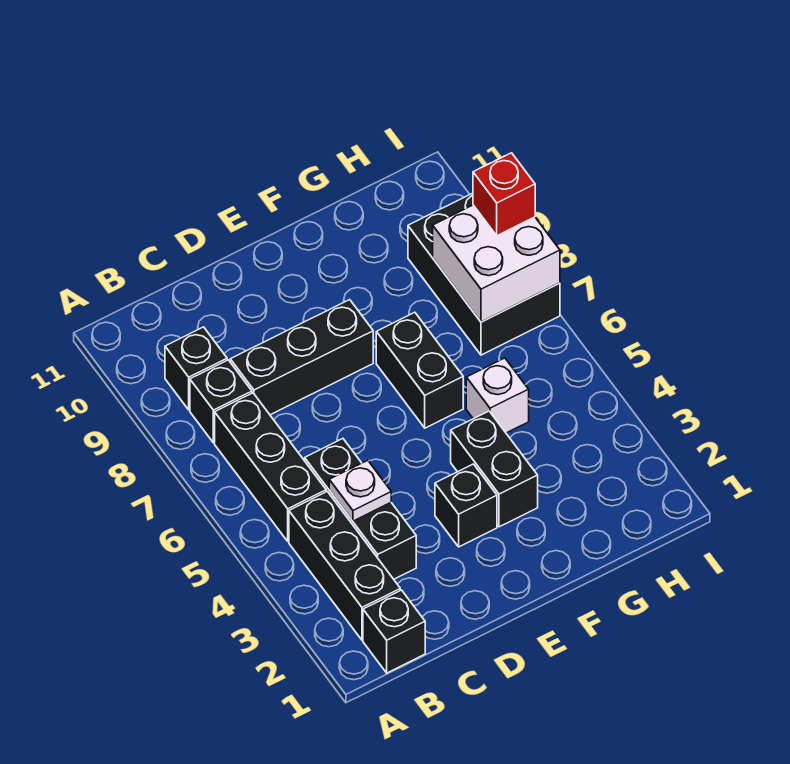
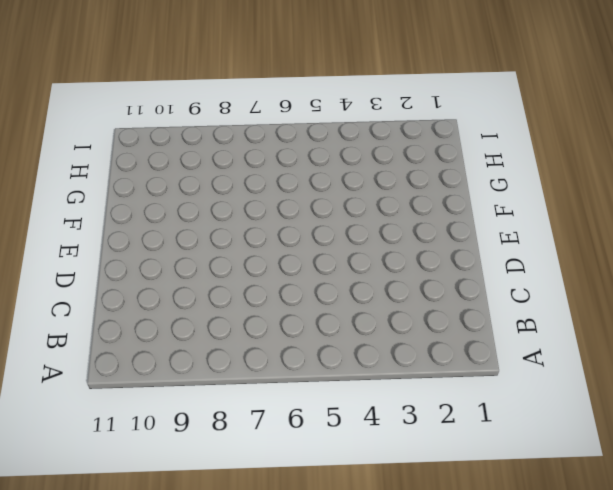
none -> black 1x1 brick [363,590,425,673]
none -> black 1x3 brick [289,492,400,640]
none -> black 1x3 brick [215,393,326,541]

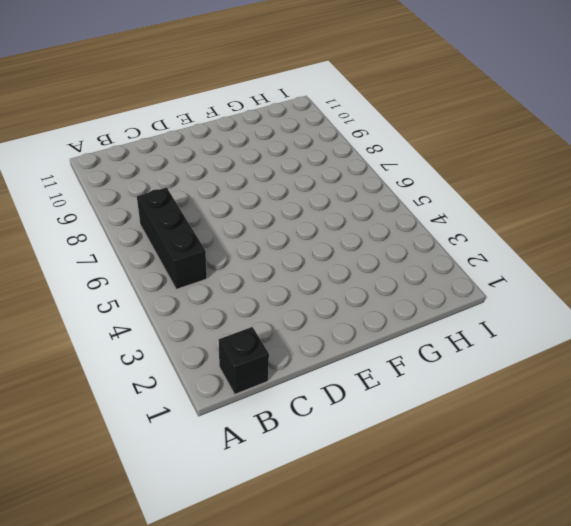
none -> black 1x3 brick [289,492,400,640]
none -> black 1x1 brick [190,360,252,443]
none -> black 1x1 brick [165,327,227,410]

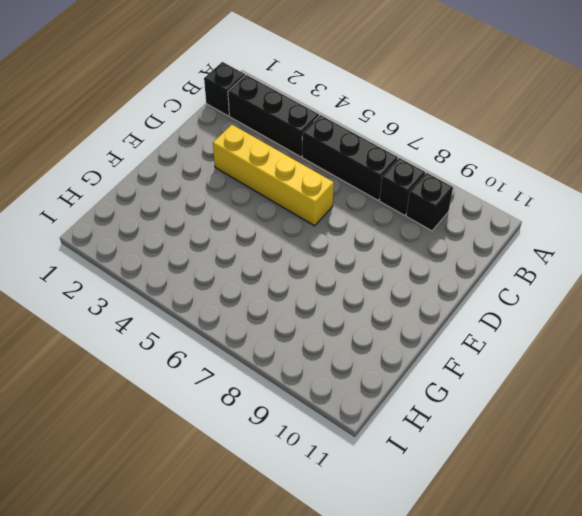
yellow 1x4 brick [213,125,334,226] -> none
none -> black 1x3 brick [305,439,416,579]
none -> black 1x3 brick [230,300,373,415]
none -> black 1x1 brick [435,464,497,547]

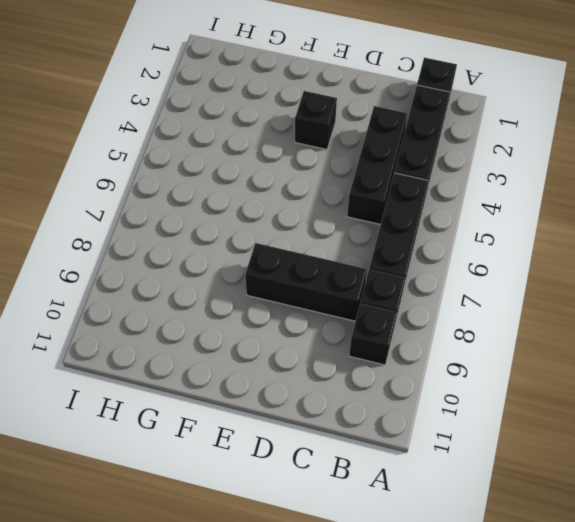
none -> black 1x2 brick [451,411,538,527]
none -> black 1x2 brick [376,312,463,428]
none -> white 1x1 brick [466,358,529,433]

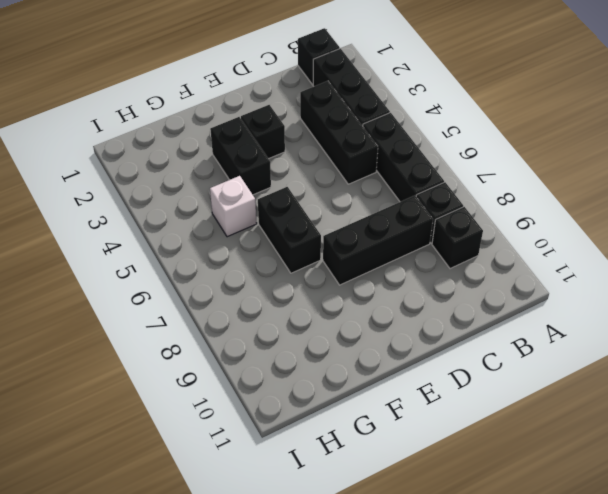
none -> black 2x3 brick [408,193,560,355]
none -> white 1x1 plate [329,460,391,521]
none -> white 2x2 brick [433,205,560,322]

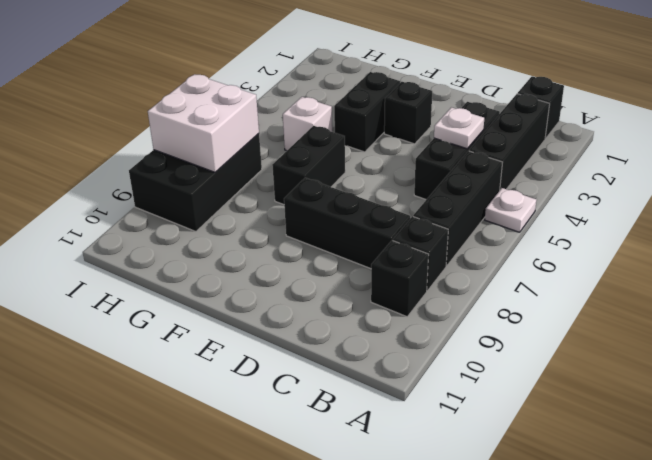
white 1x1 plate [485,188,536,232] -> none
none -> red 1x1 brick [473,153,535,236]

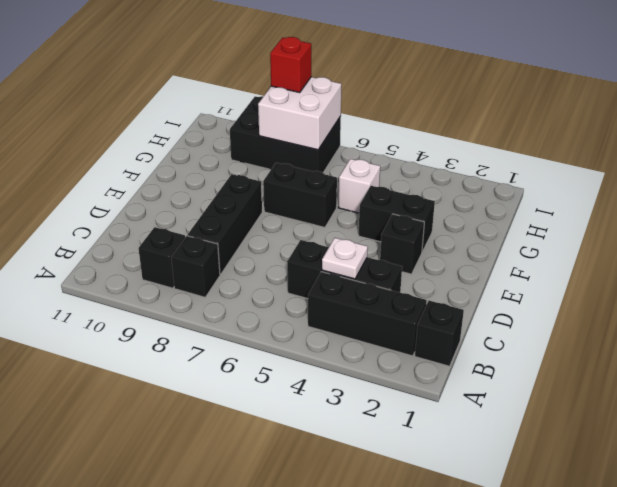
none -> black 1x3 brick [215,393,326,541]

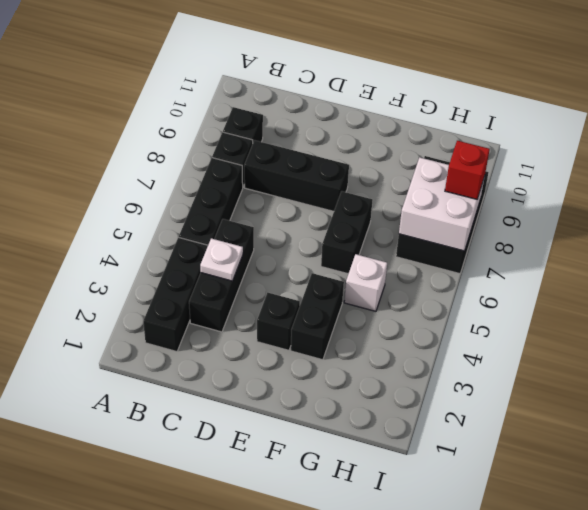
none -> black 1x1 brick [363,590,425,673]

